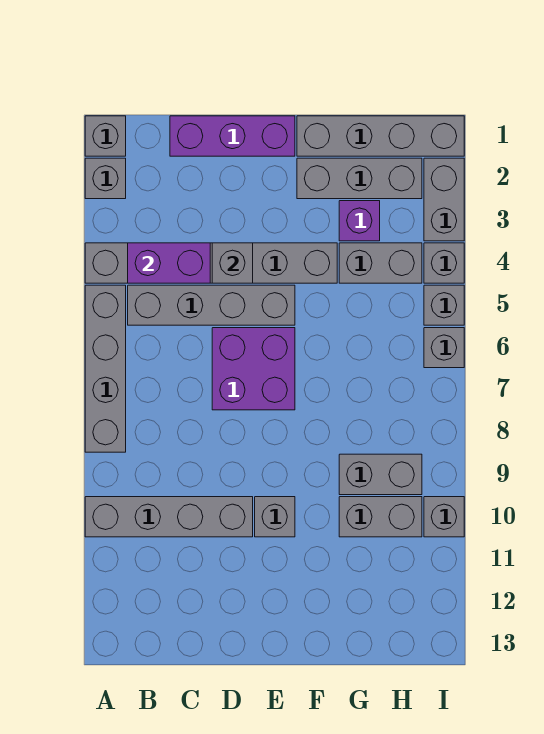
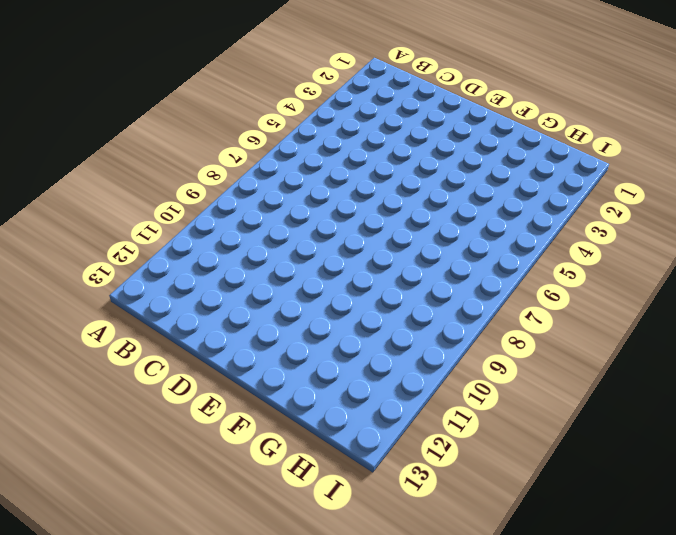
none -> grey 1x1 brick [85,116,126,156]
none -> grey 1x1 brick [85,158,126,199]
none -> grey 1x6 brick [85,243,337,283]

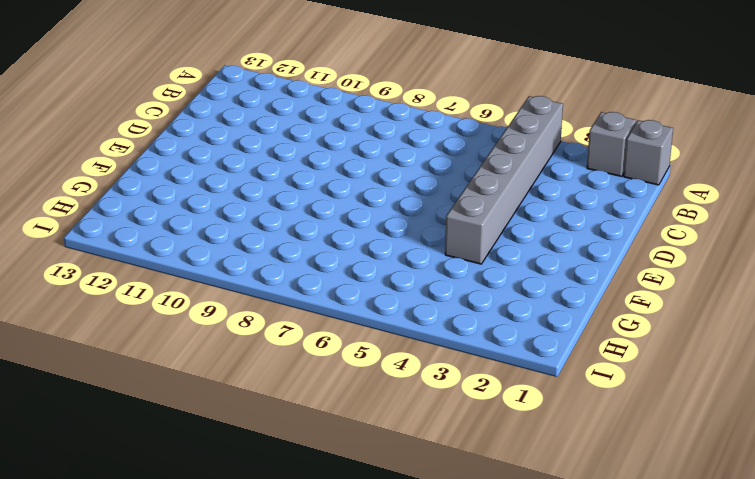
none -> grey 1x4 brick [85,285,126,452]
none -> grey 1x4 brick [85,497,253,537]
none -> grey 1x4 brick [128,285,295,325]

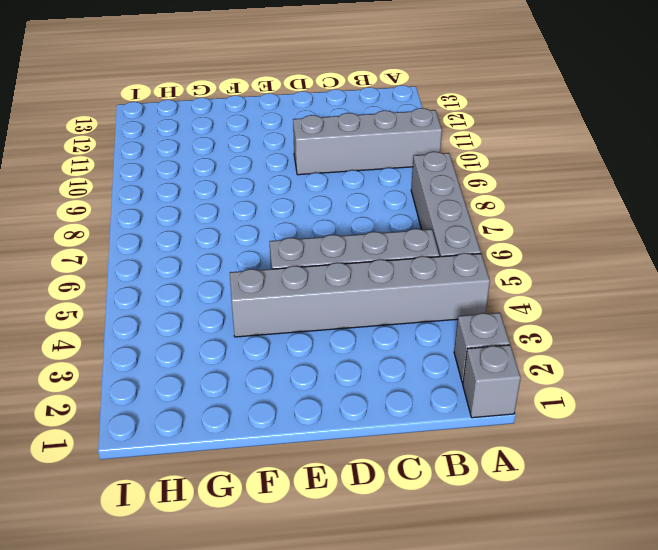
none -> purple 1x3 brick [170,116,295,156]
none -> purple 2x2 brick [212,328,295,410]
none -> grey 1x1 brick [255,497,295,537]

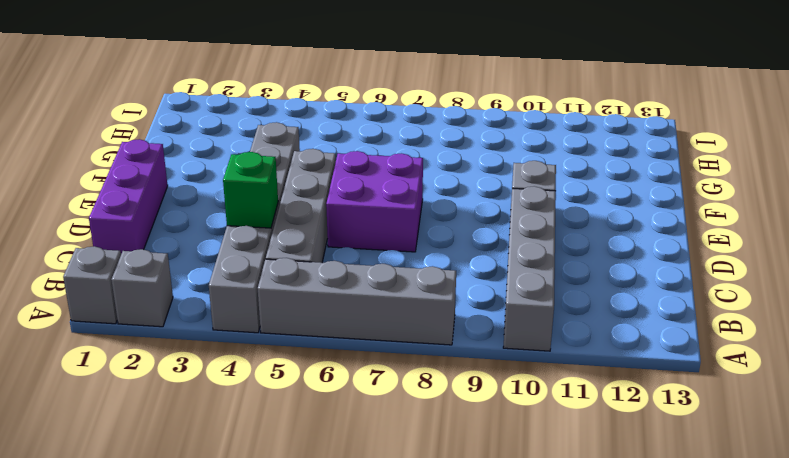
green 1x1 brick [223,152,278,228] -> purple 1x2 brick [128,243,210,283]
none -> grey 1x4 brick [297,116,464,156]
none -> grey 1x3 brick [297,158,422,199]
none -> purple 1x1 brick [339,201,380,241]

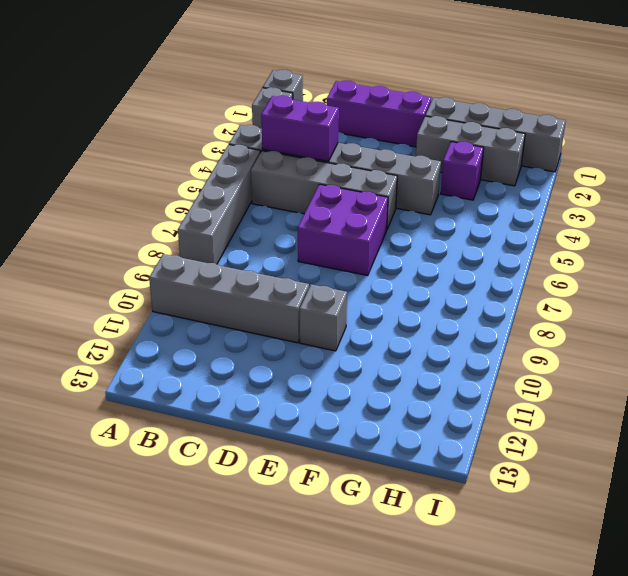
none -> grey 1x2 brick [339,243,422,283]
none -> grey 1x2 brick [339,454,422,495]
none -> grey 1x2 brick [339,497,422,537]

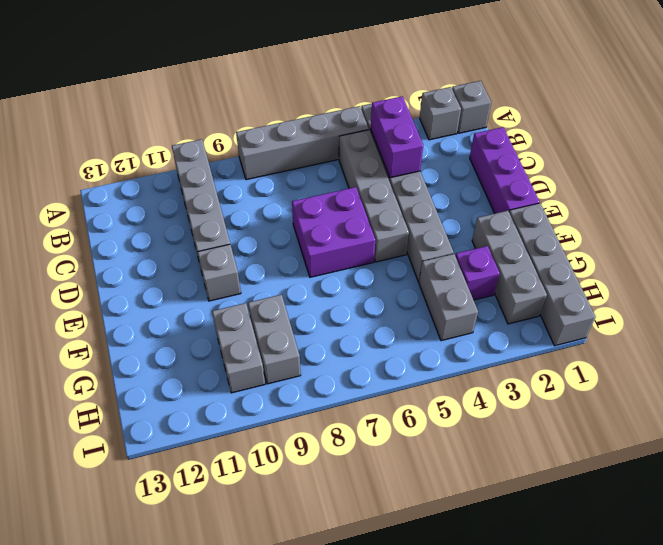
none -> grey 1x2 brick [424,158,464,241]
none -> grey 1x1 brick [424,243,464,283]
none -> grey 1x1 brick [424,285,464,325]

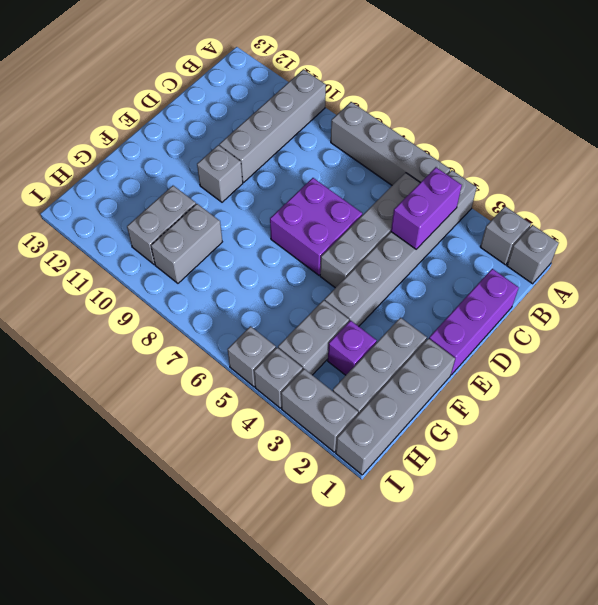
none -> grey 1x1 brick [424,328,464,368]
none -> grey 1x1 brick [424,497,464,537]
none -> grey 1x1 brick [212,243,253,283]

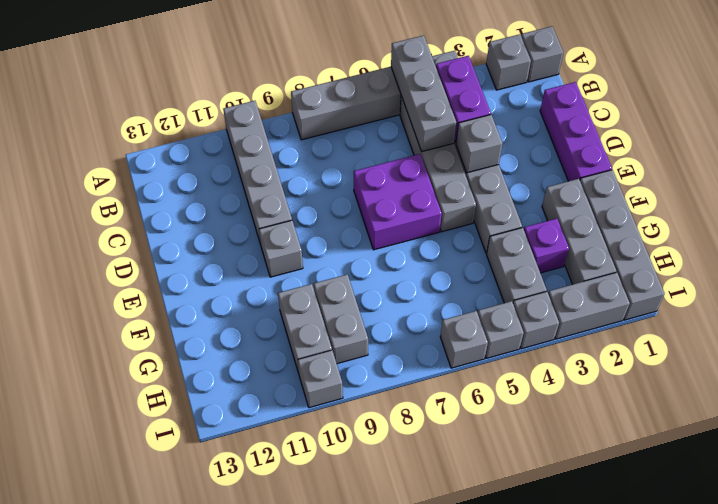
grey 1x3 brick [391,35,456,151] -> none

